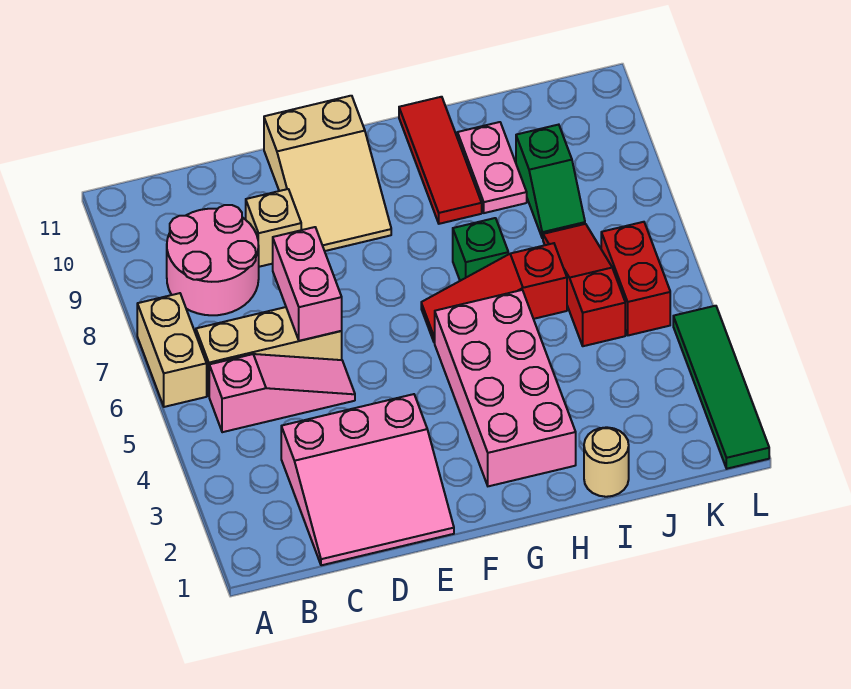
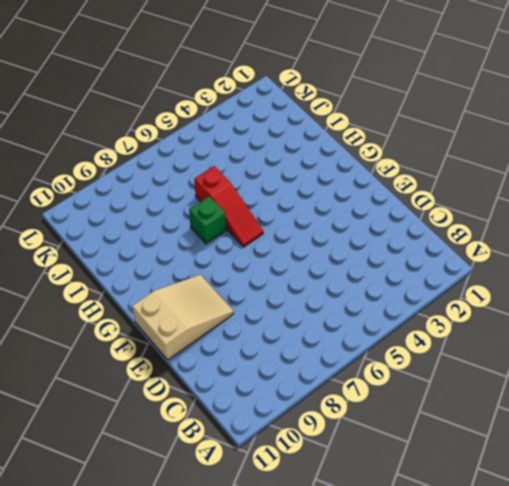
none -> tan 1x2 brick [137,293,207,407]
none -> pink 1x3 slope [209,354,355,432]
none -> tan 1x3 brick [196,307,342,395]

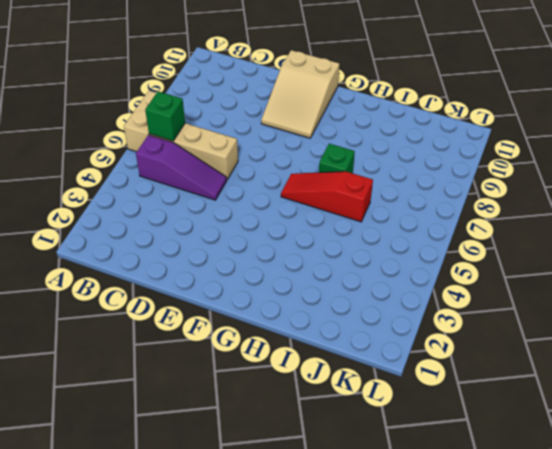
purple 1x3 slope [136,135,227,200] -> pink 1x3 slope [209,354,355,432]
green 1x1 brick [145,92,185,141] -> none
none -> pink 2x2 round brick [167,205,259,315]
none -> pink 3x3 slope [281,394,454,565]
none -> tan 1x1 brick [246,189,301,267]

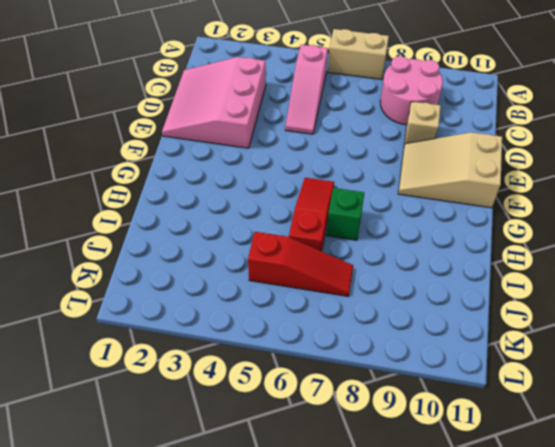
none -> tan 1x3 brick [196,307,342,395]
none -> pink 2x4 brick [435,290,576,486]
none -> red 1x3 tile [399,97,482,224]

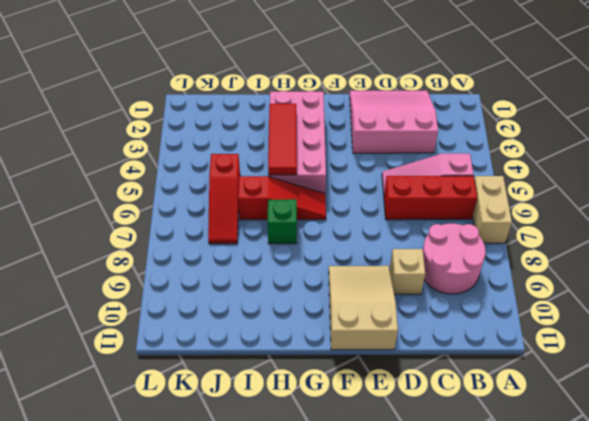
red 1x3 brick [384,176,477,220] -> tan 1x3 brick [196,307,342,395]
red 1x3 tile [268,104,297,175] -> red 1x3 tile moved to [399,97,482,224]
none -> tan 1x1 round brick [584,427,629,497]
none -> pink 1x2 plate [457,122,527,213]
none -> green 1x2 slope [516,125,585,238]

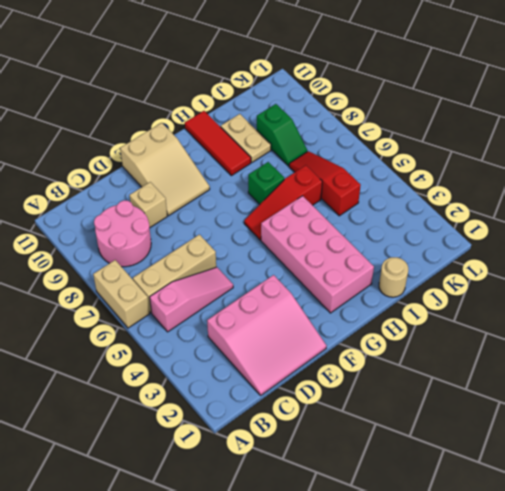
tan 1x2 plate [221,114,271,162] -> pink 1x2 plate [457,122,527,213]
none -> red 1x2 brick [601,222,670,335]
none -> green 1x4 tile [673,306,769,469]
none -> pink 1x2 brick [273,227,342,341]

